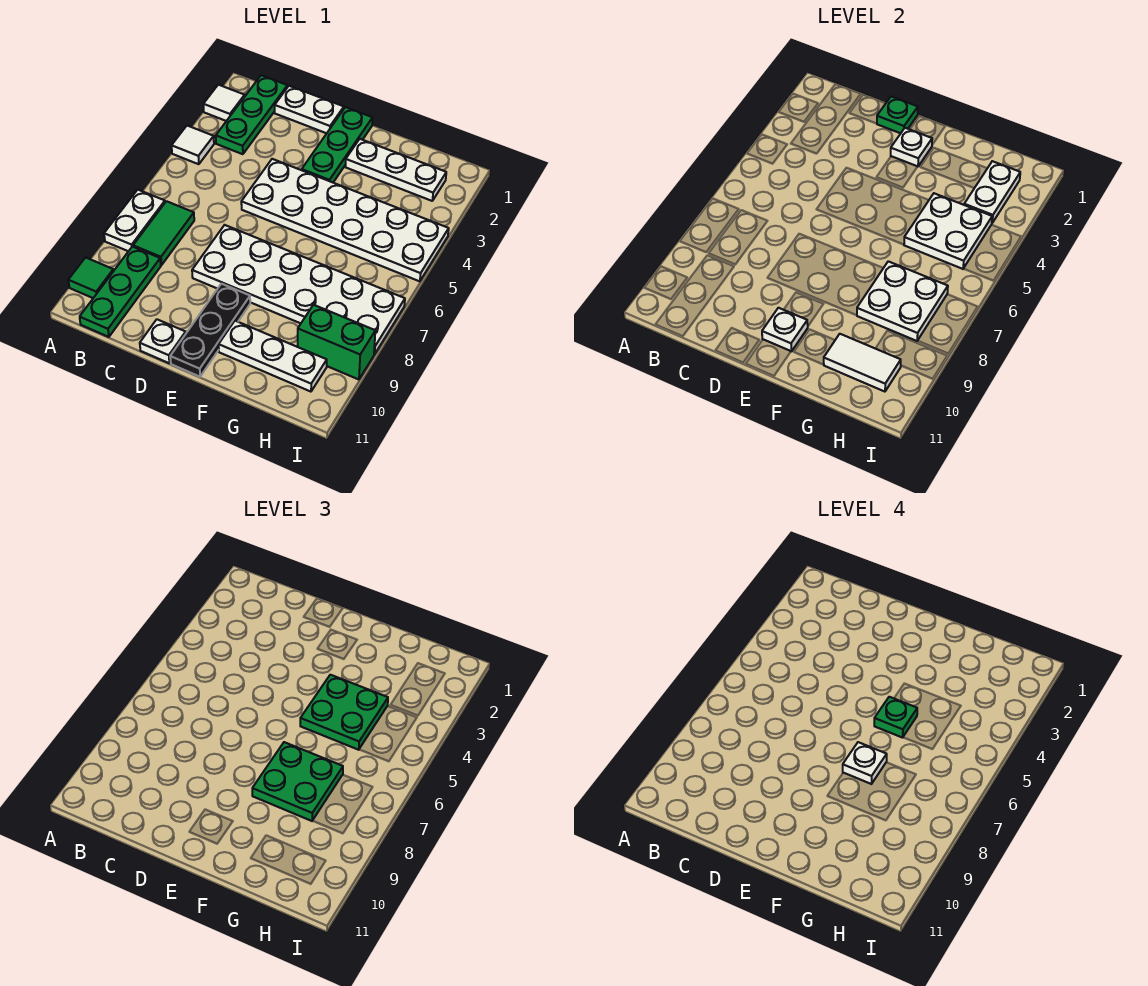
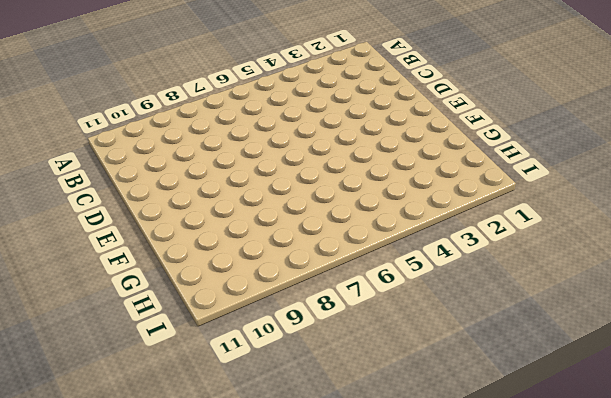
none -> white 1x1 tile [203,85,245,121]
none -> white 1x1 tile [172,126,214,164]
none -> white 1x2 plate [104,190,165,251]

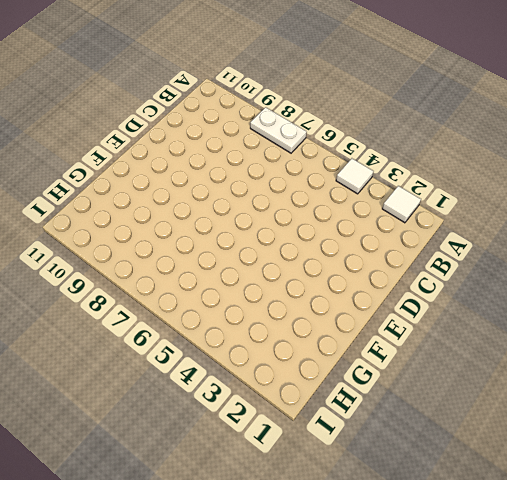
none -> green 1x1 tile [68,257,113,298]
none -> green 1x3 plate [216,75,287,154]
none -> green 1x2 tile [133,201,194,265]

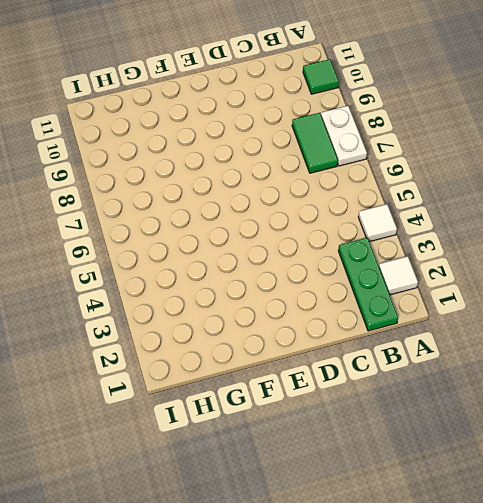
none -> green 1x3 plate [80,247,161,337]
none -> white 1x2 plate [275,86,344,133]
none -> white 2x6 plate [241,159,449,281]

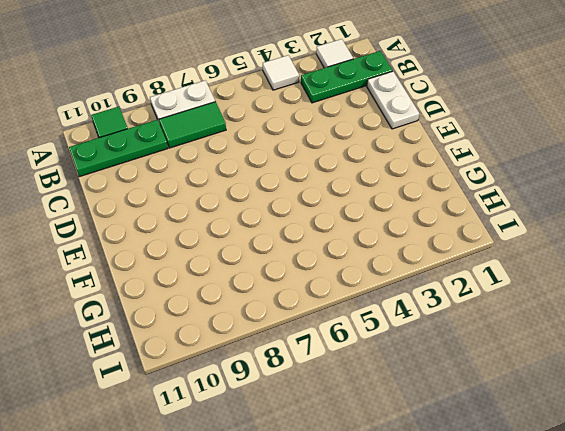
none -> white 2x6 plate [241,159,449,281]
none -> white 2x6 plate [192,225,405,354]
none -> white 1x1 plate [140,319,186,363]

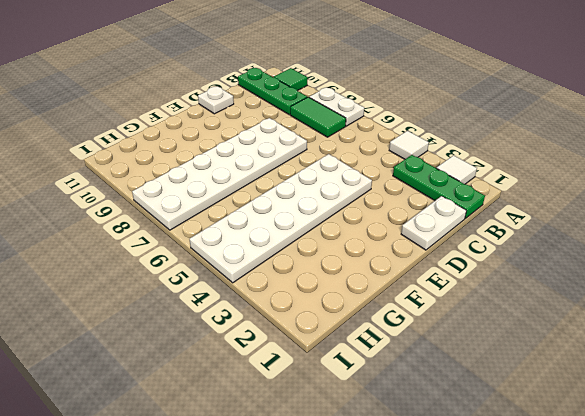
none -> green 1x3 plate [302,107,372,182]
none -> black 1x3 plate [170,284,250,377]
none -> white 1x3 plate [346,139,446,201]

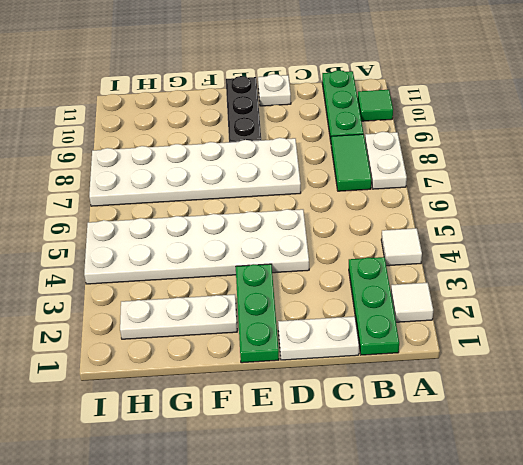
none -> white 1x3 plate [219,321,327,392]
none -> green 1x2 brick [298,305,375,380]
none -> green 1x1 plate [877,97,918,133]

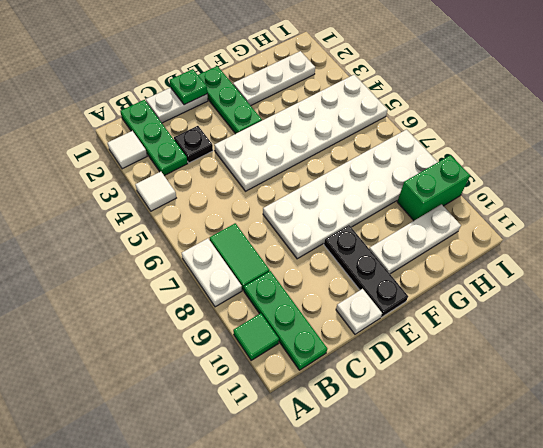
black 1x1 plate [174,126,213,163] -> none
none -> white 1x1 plate [891,128,932,167]
none -> white 1x1 plate [762,308,808,351]
none -> white 2x2 plate [904,193,992,269]

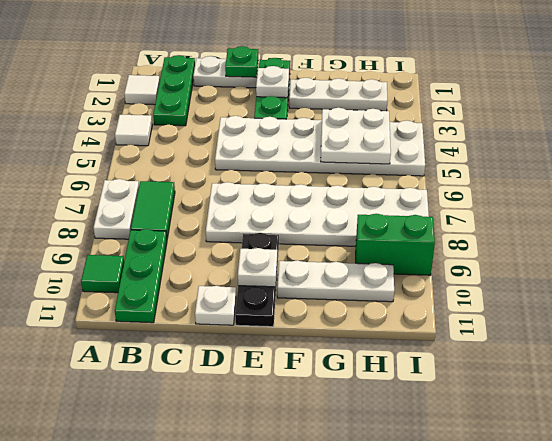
none -> white 2x2 plate [857,261,948,341]
none -> white 1x2 tile [824,334,901,392]
none -> white 1x2 plate [964,161,1020,223]

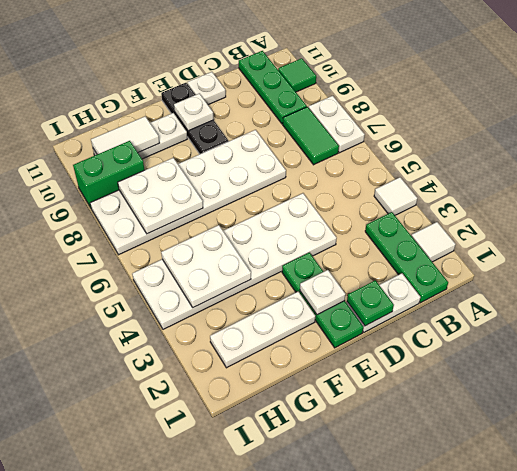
none -> white 1x2 plate [964,161,1020,223]
none -> green 2x2 plate [300,675,388,750]
none -> green 2x2 plate [252,742,343,821]

